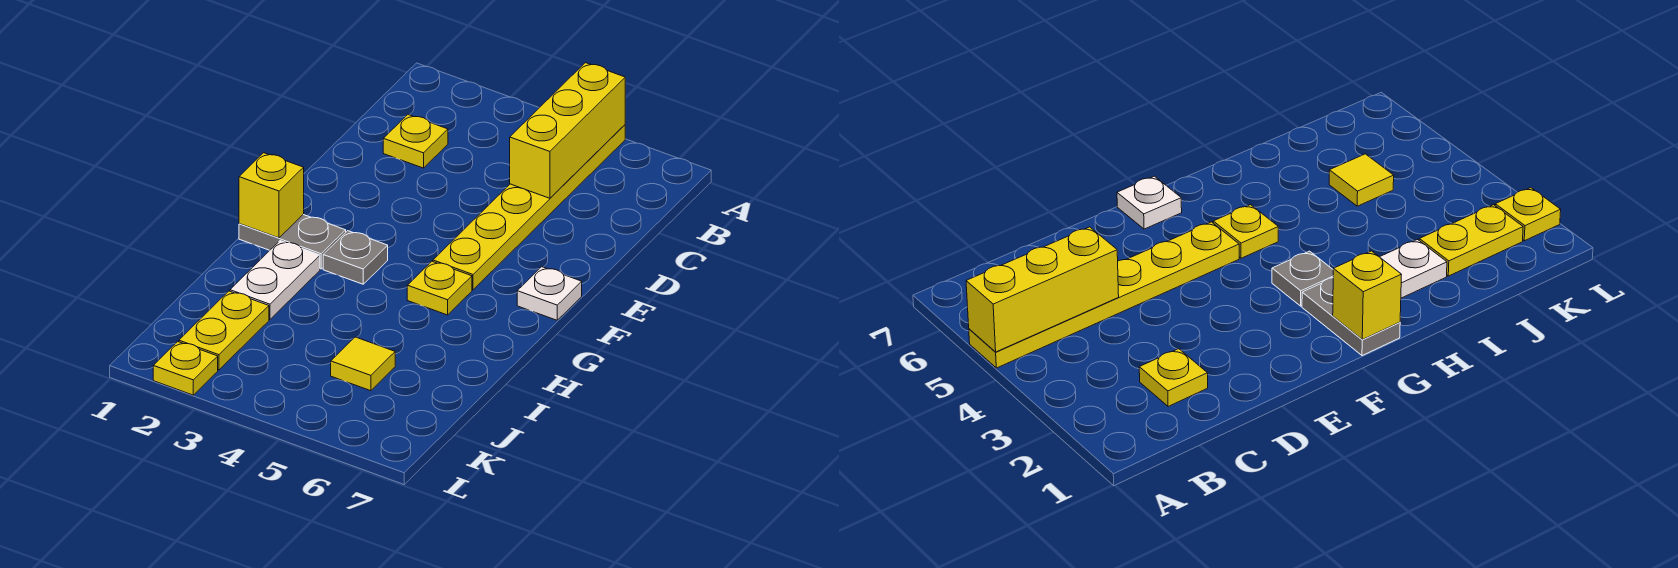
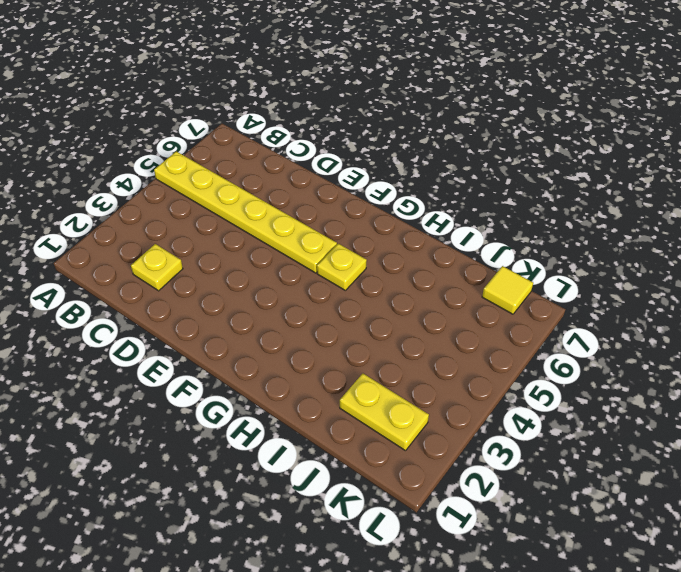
yellow 1x1 tile [482,266,533,314] -> yellow 1x1 tile moved to [331,337,395,391]
none -> white 1x1 plate [517,267,582,320]
none -> grey 1x2 plate [239,215,346,269]
none -> grey 1x1 plate [323,231,388,284]

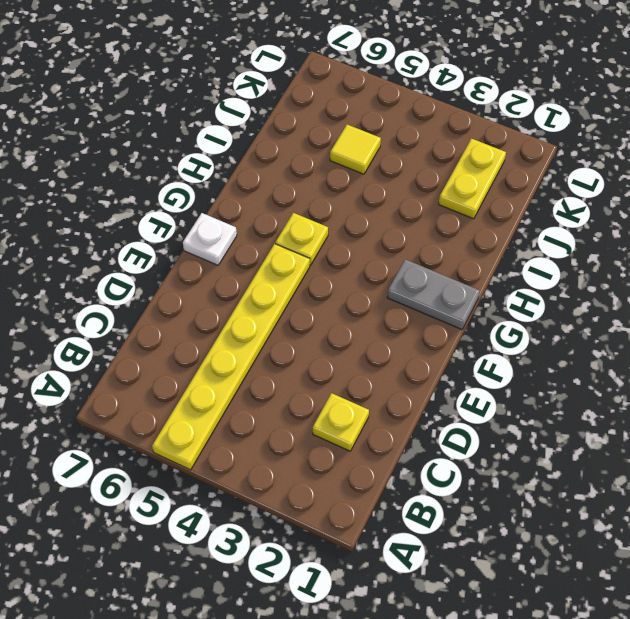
none -> grey 1x1 plate [323,231,388,284]
none -> white 1x2 plate [230,241,320,319]
none -> yellow 1x1 plate [153,342,218,395]

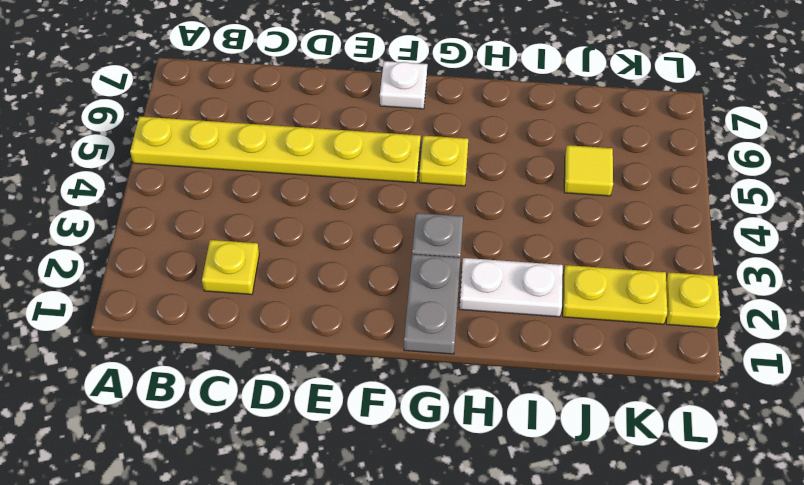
none -> yellow 1x3 brick [510,63,625,198]
none -> yellow 1x1 brick [239,153,304,238]

